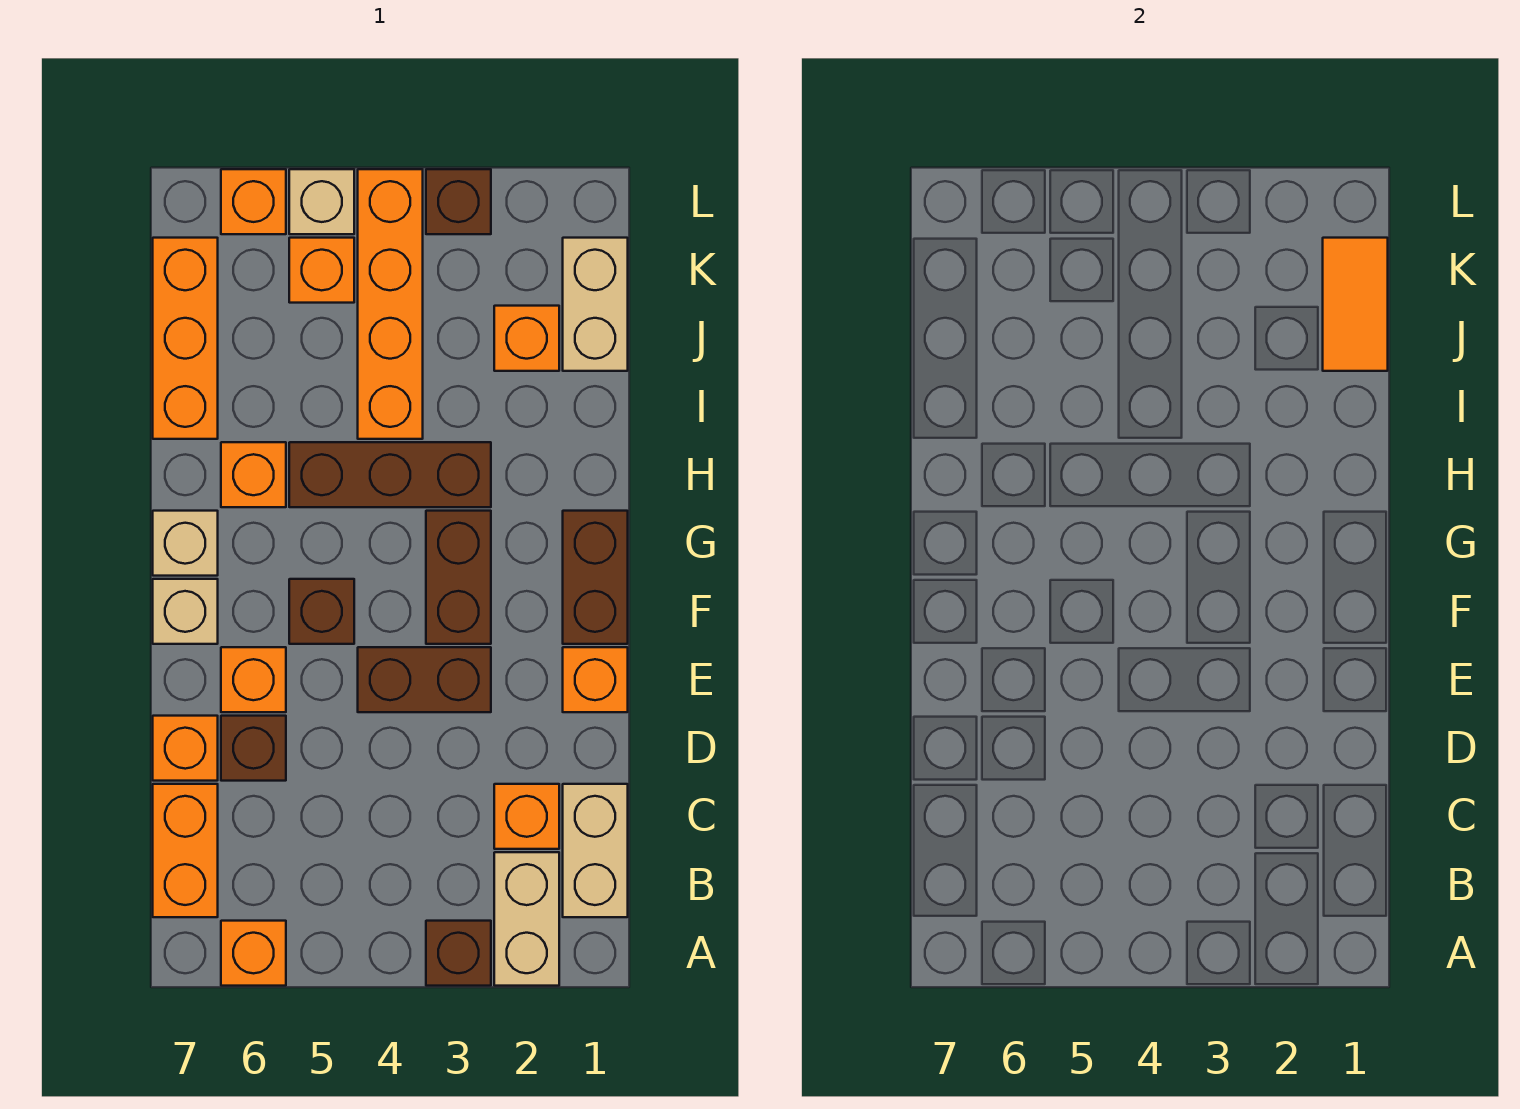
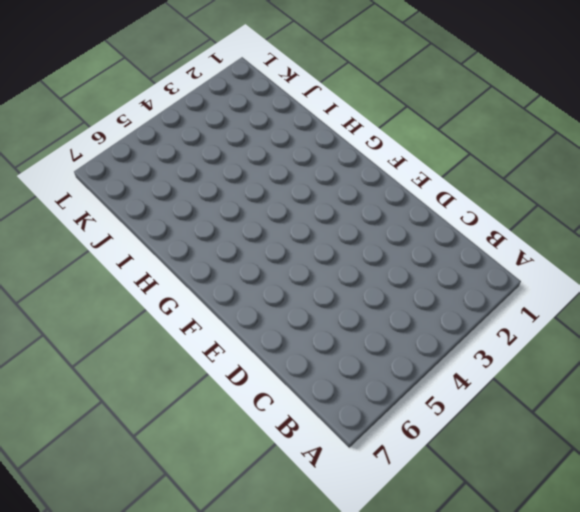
none -> tan 1x2 brick [494,852,559,986]
none -> brown 1x1 brick [426,921,491,986]
none -> orange 1x1 brick [221,921,286,986]

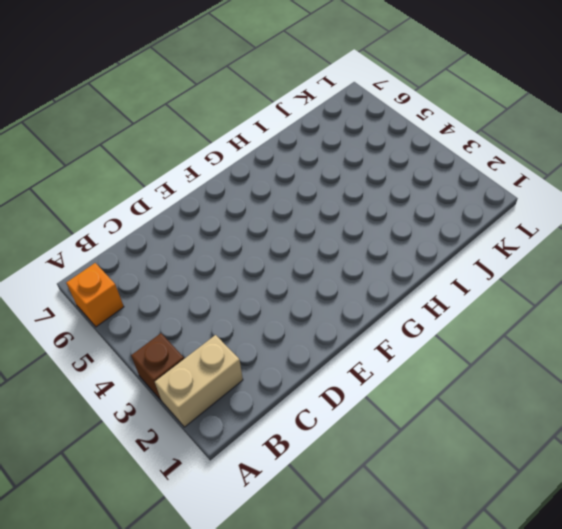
none -> tan 1x2 brick [563,784,628,917]
none -> orange 1x2 brick [153,784,218,917]
none -> orange 1x1 brick [494,784,559,849]

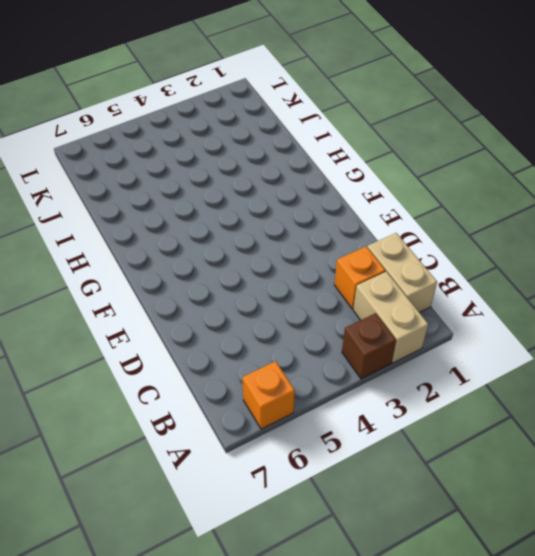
none -> orange 1x2 brick [153,784,218,917]
none -> brown 1x1 brick [221,716,286,781]
none -> orange 1x1 brick [153,716,218,781]

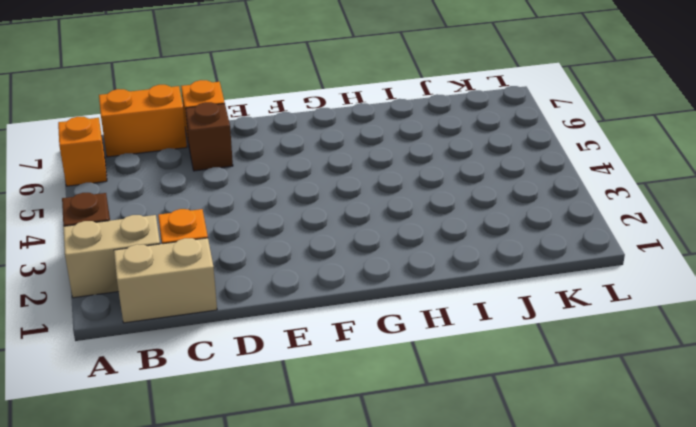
none -> orange 1x1 brick [563,647,628,712]
none -> brown 1x2 brick [358,647,491,712]
none -> orange 1x1 brick [221,647,286,712]

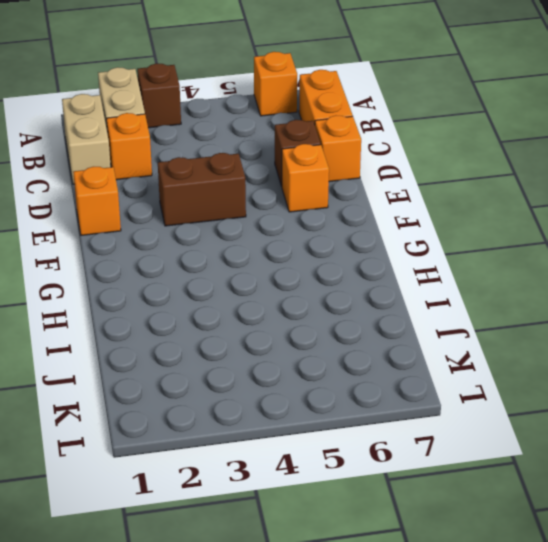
none -> brown 1x2 brick [563,511,628,644]
none -> brown 1x2 brick [426,511,491,644]
none -> brown 1x1 brick [289,579,354,644]

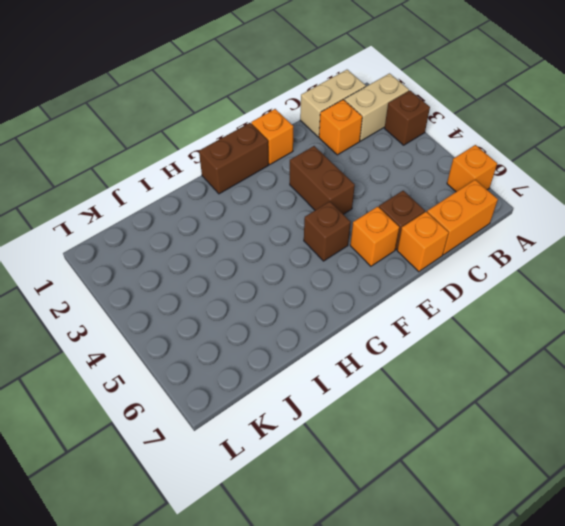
none -> brown 1x2 brick [426,511,491,644]
none -> tan 1x1 brick [153,579,218,644]
none -> tan 1x1 brick [153,511,218,576]

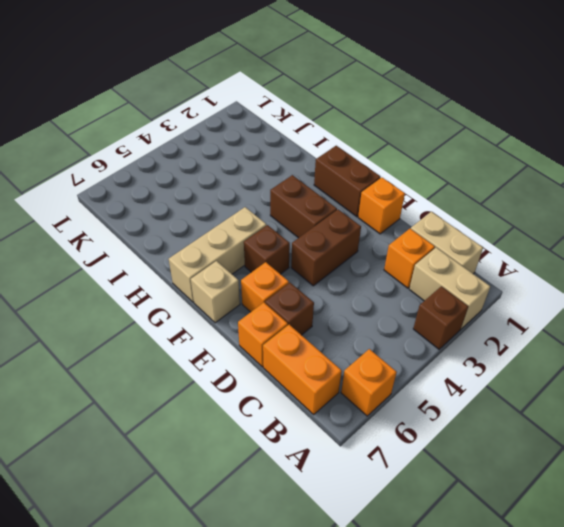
tan 1x3 brick [169,207,266,302] -> tan 1x1 brick [153,511,218,576]
none -> brown 1x3 brick [289,442,491,507]
none -> orange 1x1 brick [221,442,286,507]
none -> orange 1x4 brick [358,169,423,439]

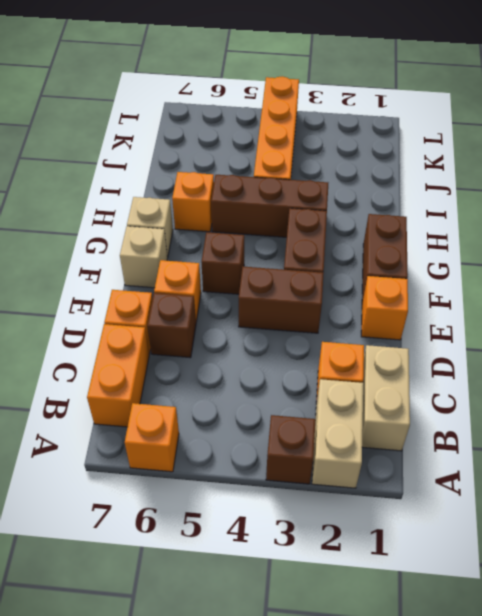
none -> orange 1x3 brick [153,238,218,439]
none -> tan 1x2 brick [563,238,628,371]
none -> orange 1x1 brick [494,306,559,371]

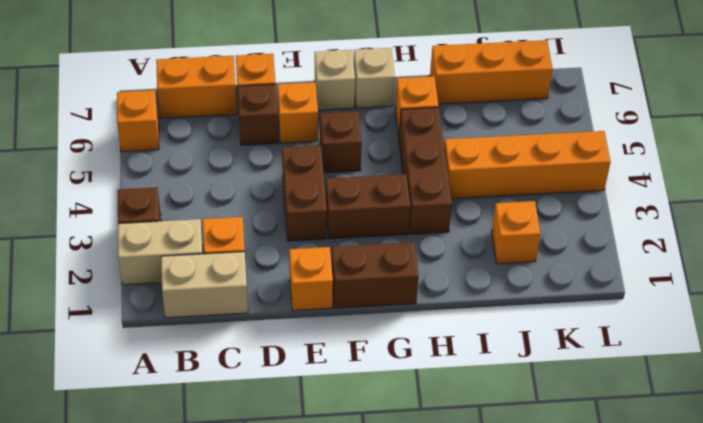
none -> tan 1x2 brick [563,238,628,371]
none -> orange 1x1 brick [289,238,354,303]
none -> brown 1x1 brick [426,169,491,234]

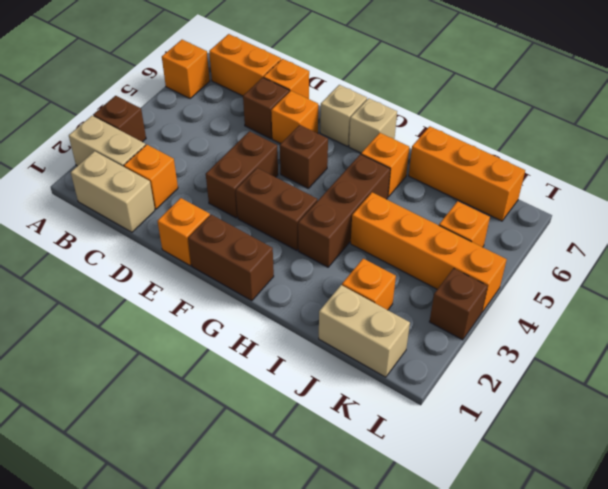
none -> tan 1x1 brick [289,169,354,234]
none -> orange 1x1 brick [221,169,286,234]
none -> orange 1x2 tile [1323,238,1388,371]

